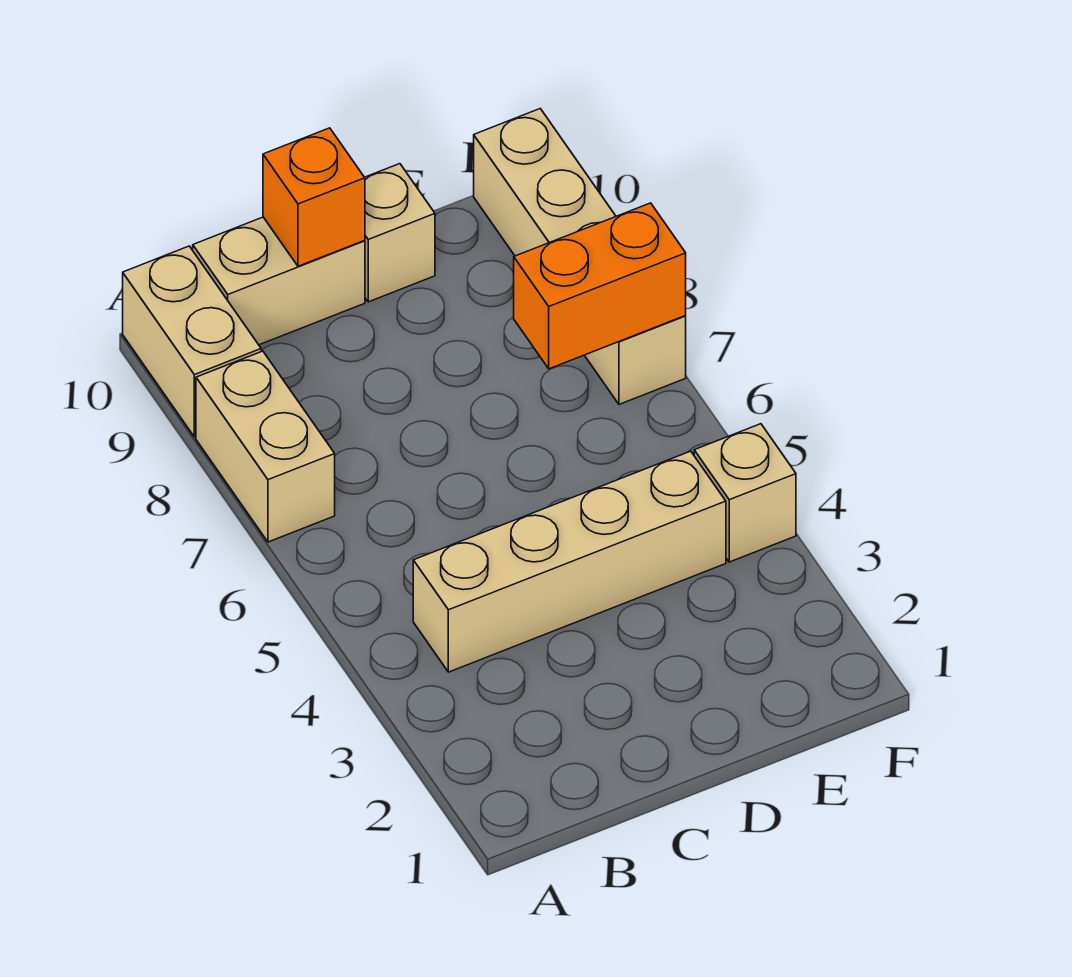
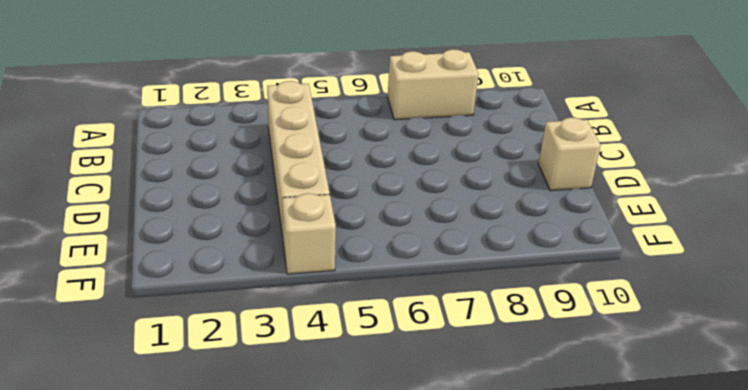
none -> tan 1x2 brick [123,246,261,437]
none -> tan 1x2 brick [193,217,365,345]

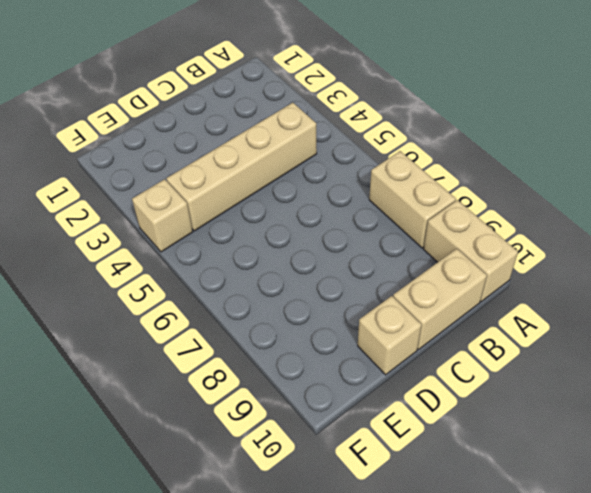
none -> tan 1x4 brick [474,109,686,404]
none -> orange 1x1 brick [263,128,365,266]

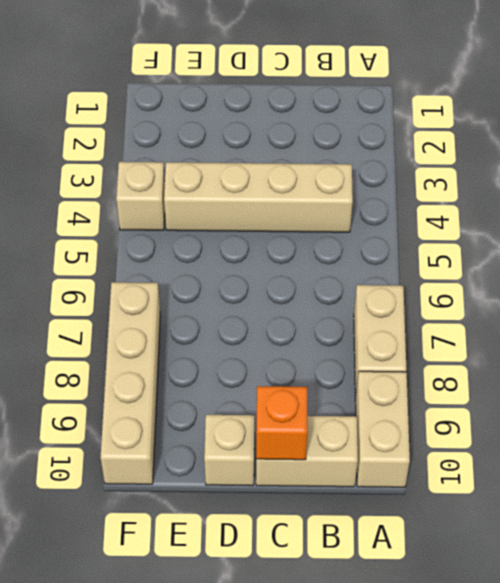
none -> orange 1x2 brick [514,203,686,369]

